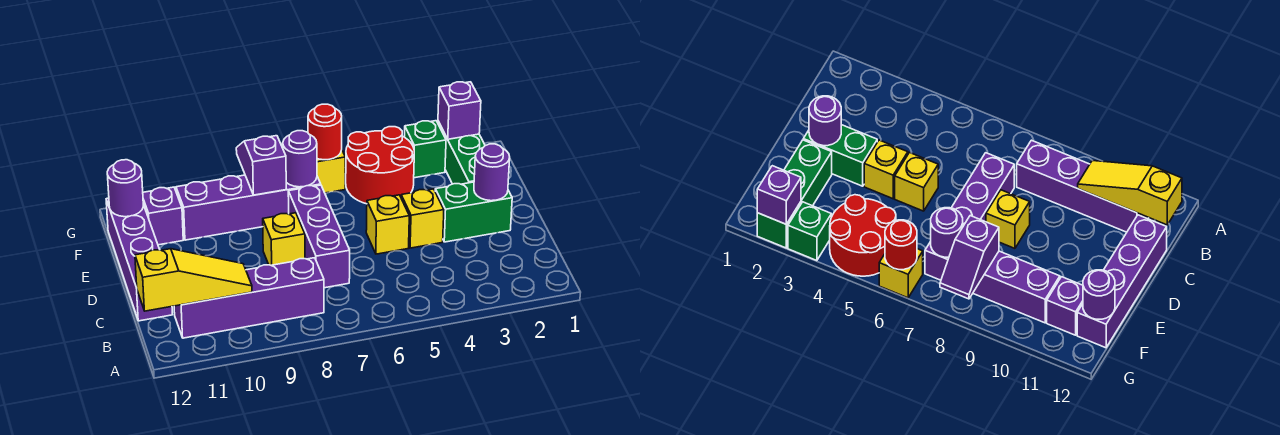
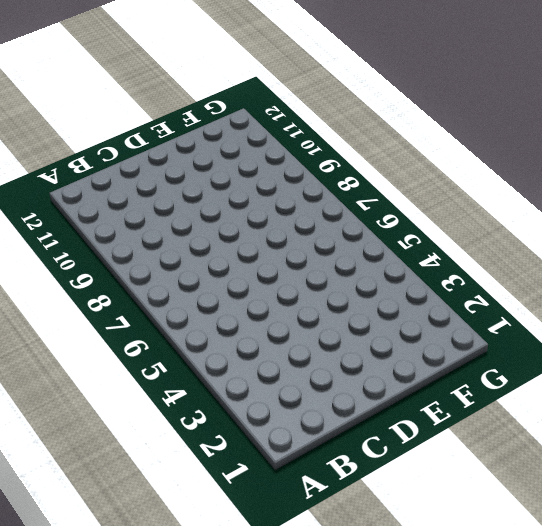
none -> purple 1x4 brick [174,258,324,338]
none -> purple 1x3 brick [288,185,350,288]
none -> purple 1x4 brick [106,198,173,321]

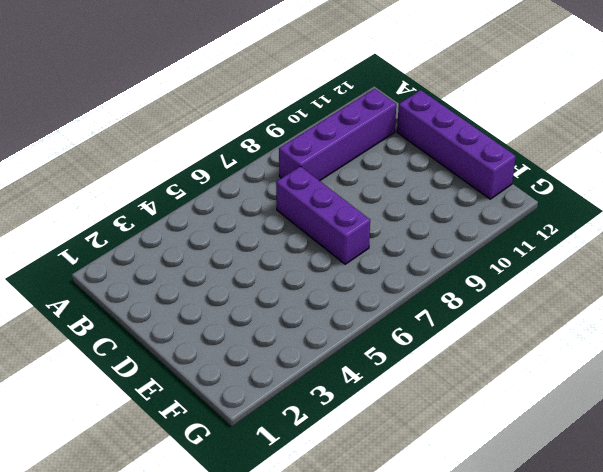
none -> green 1x2 brick [435,182,512,242]
none -> yellow 1x1 brick [401,189,444,248]
none -> yellow 1x1 brick [366,195,409,254]

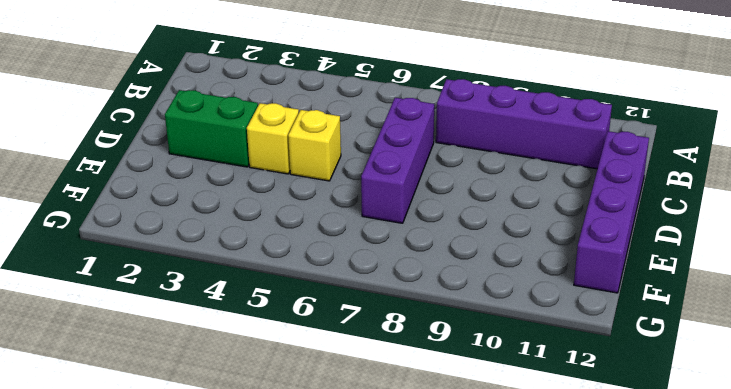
none -> yellow 1x1 brick [263,213,305,265]
none -> green 1x3 brick [438,121,485,184]
none -> red 2x2 round brick [346,127,414,204]

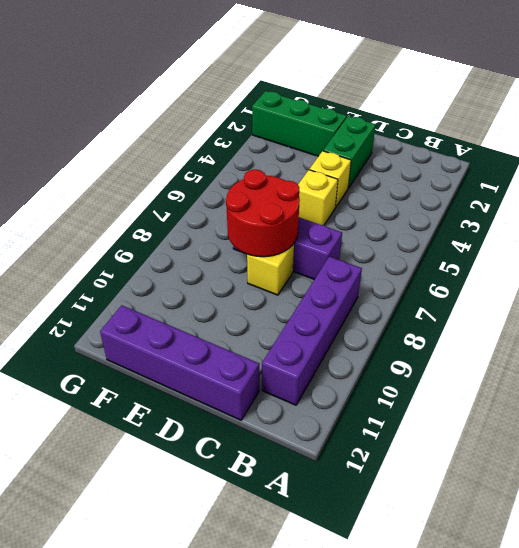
red 2x2 round brick [226,169,300,257] -> red 2x2 round brick moved to [346,127,414,204]
none -> purple 1x4 brick [176,175,321,240]
none -> purple 1x1 brick [143,187,183,245]
none -> green 1x1 brick [405,121,446,178]

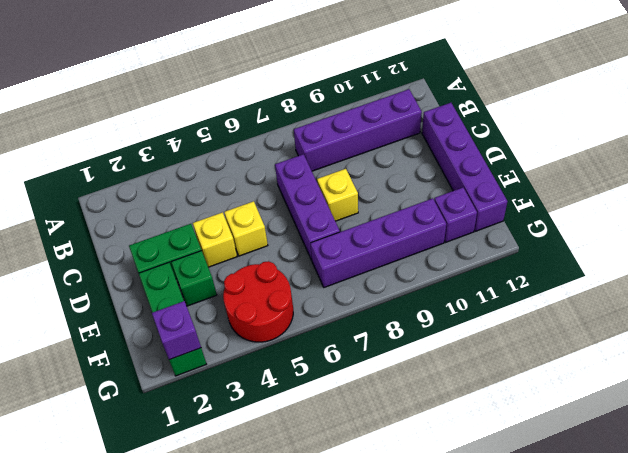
green 1x1 brick [171,251,217,306] -> green 1x1 brick moved to [405,121,446,178]
none -> yellow 1x1 brick [317,150,345,193]
none -> yellow 1x3 slope [135,249,252,311]
none -> purple 1x1 round brick [474,144,510,201]

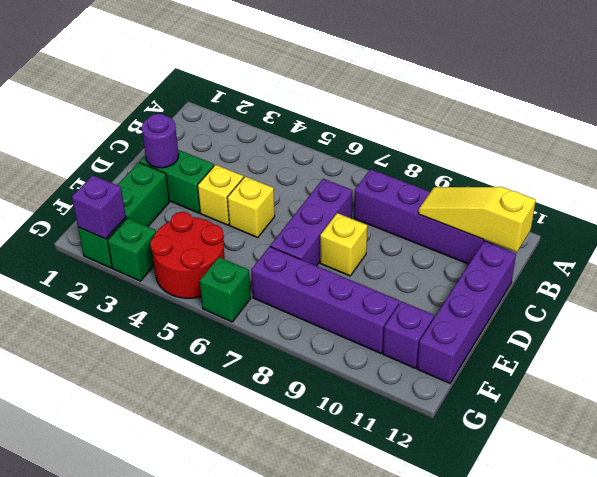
green 1x1 brick [200,257,251,322] -> yellow 1x1 brick [317,150,345,193]
none -> purple 1x1 round brick [283,131,317,187]
none -> purple 1x2 slope [236,136,286,195]
none -> purple 1x1 round brick [107,160,143,217]

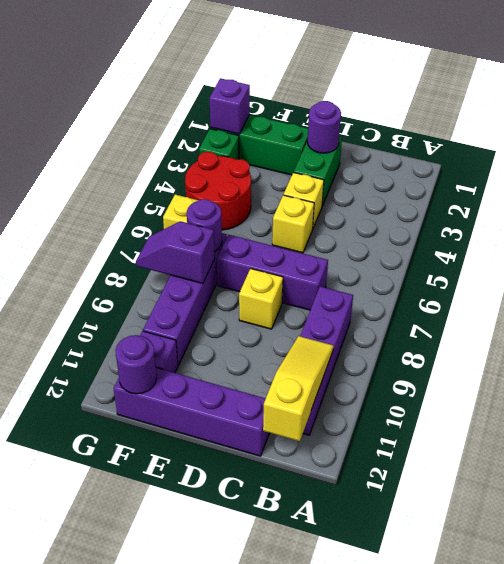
none -> red 1x1 round brick [308,104,342,160]

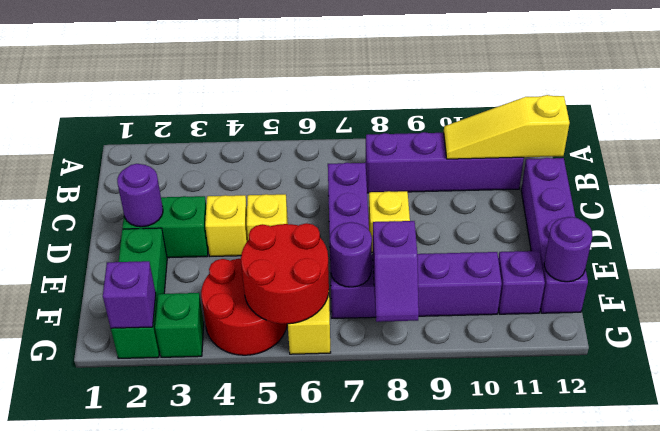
red 2x2 round brick [241,223,329,324] -> red 1x1 round brick [308,104,342,160]

